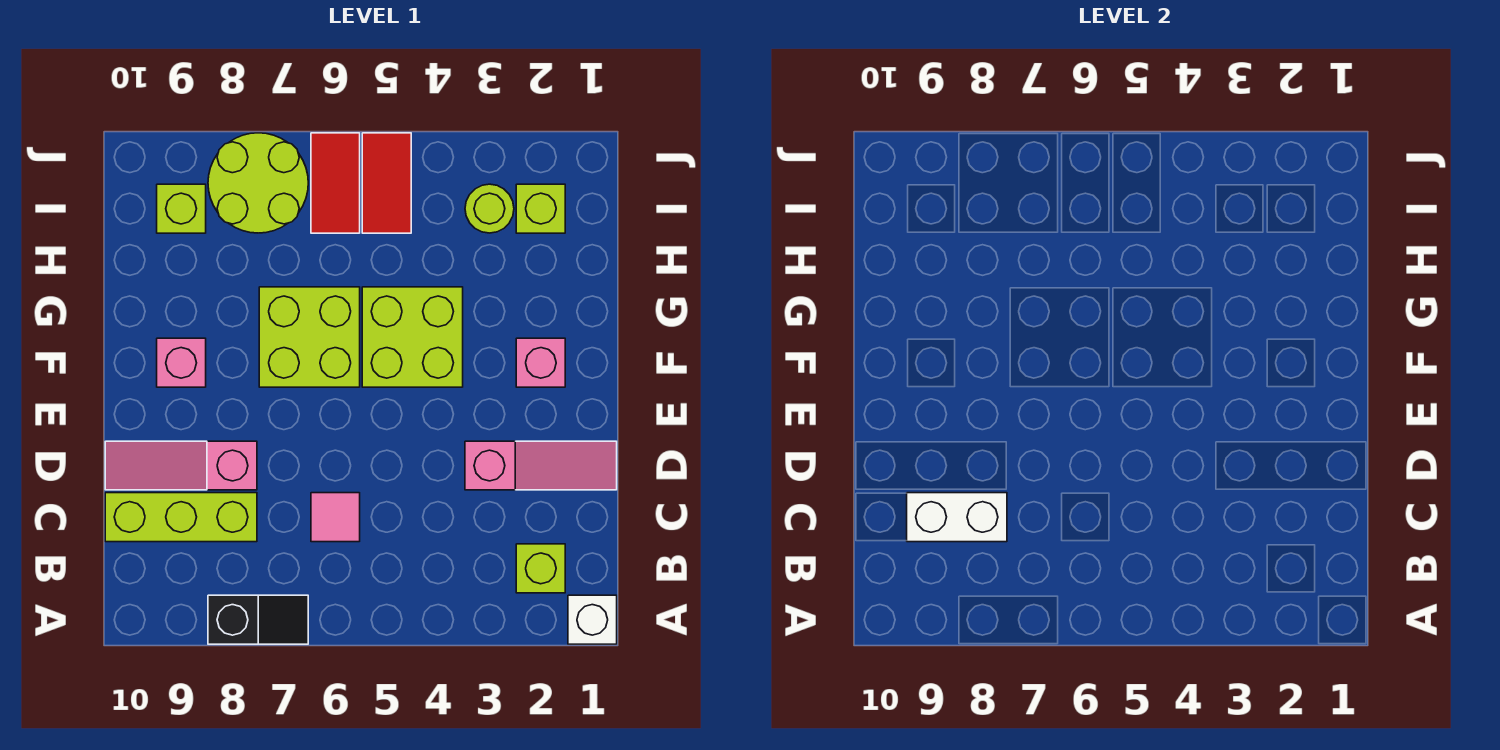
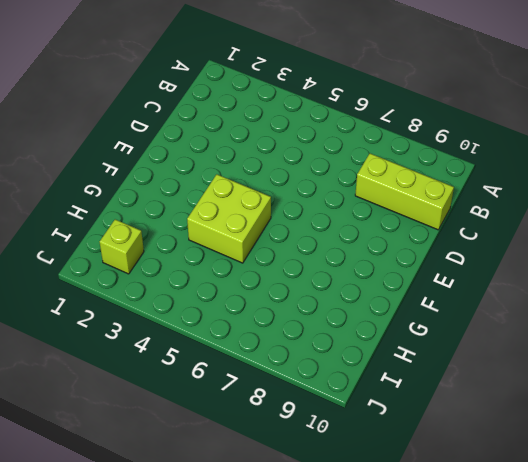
none -> white 1x1 brick [568,595,617,644]
none -> black 1x2 slope [208,595,308,644]
none -> lime 1x1 brick [516,544,565,593]

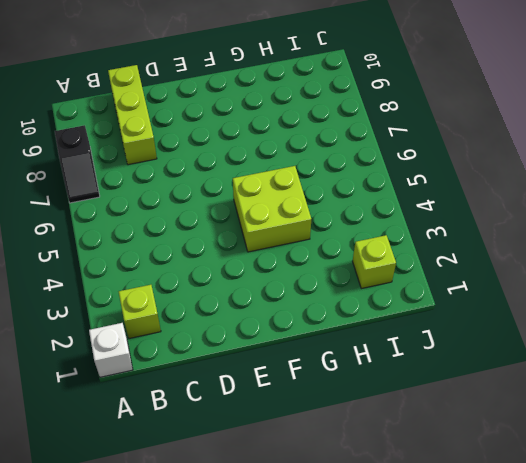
none -> pink 1x1 tile [311,493,360,542]
none -> pink 1x3 slope [465,441,617,490]
none -> pink 1x3 slope [105,441,257,490]

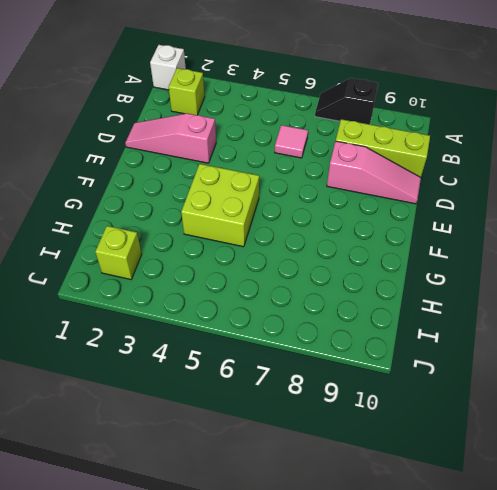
none -> pink 1x1 brick [516,338,565,387]
none -> lime 2x2 brick [259,287,360,387]
none -> pink 1x1 brick [157,338,206,387]

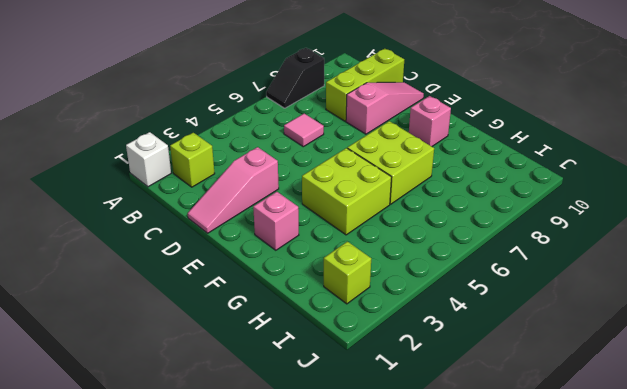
none -> lime 1x1 round brick [465,184,514,233]
none -> red 1x2 tile [362,133,411,233]
none -> red 1x2 tile [311,133,360,233]

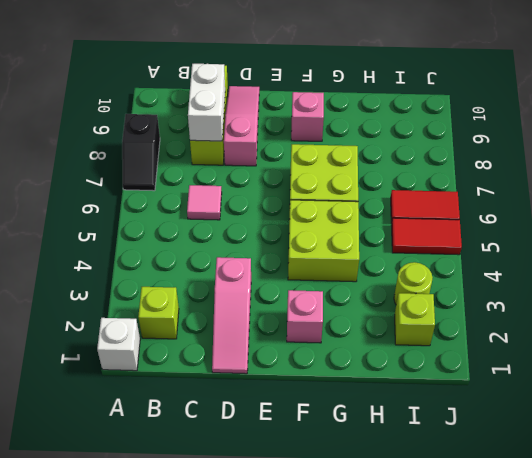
none -> lime 2x2 round brick [208,133,308,233]
none -> lime 1x1 brick [157,184,206,233]

